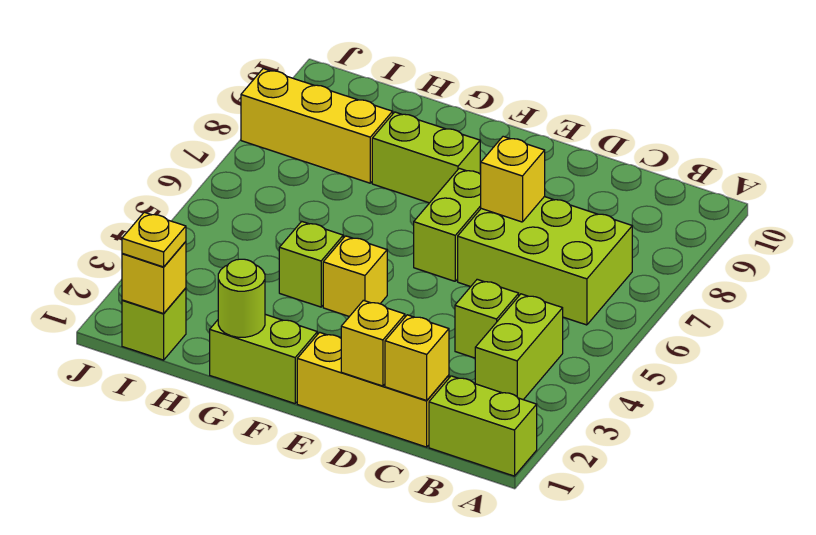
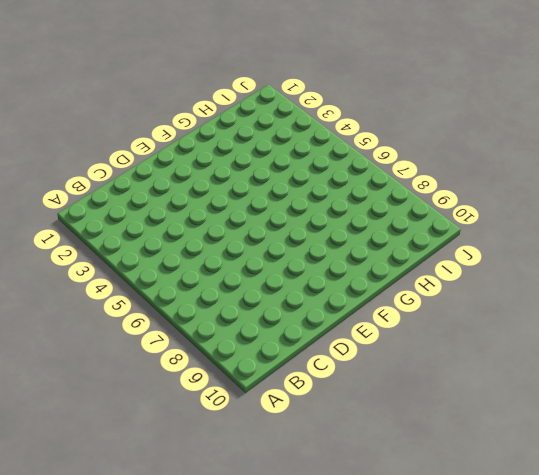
none -> lime 1x2 brick [429,376,537,476]
none -> lime 1x2 brick [475,294,563,400]
none -> lime 2x3 brick [458,196,632,325]

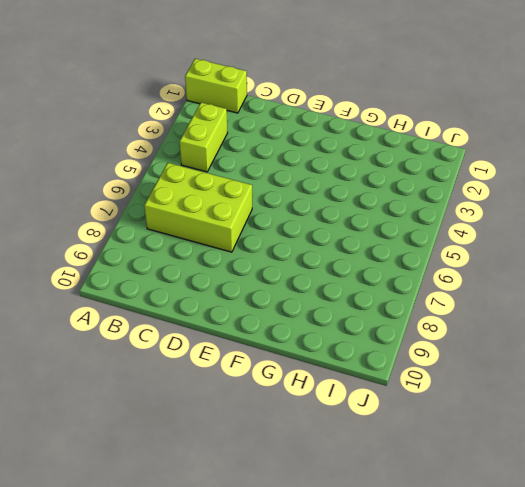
none -> yellow 1x3 brick [297,332,449,447]
none -> lime 1x1 brick [455,279,519,358]
none -> lime 1x2 brick [414,168,481,281]

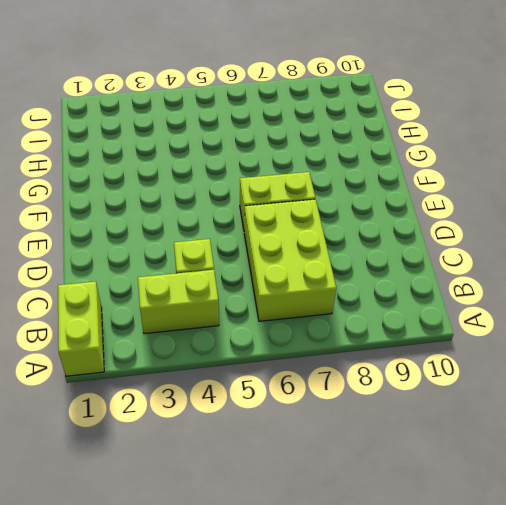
none -> yellow 1x3 brick [297,332,449,447]
none -> lime 1x2 brick [210,314,317,404]
none -> yellow 1x1 brick [323,236,387,317]

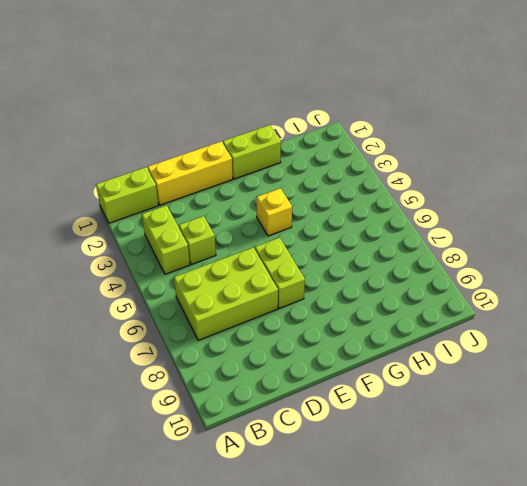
none -> lime 1x2 brick [372,112,480,203]
none -> lime 1x1 brick [279,221,343,307]
none -> yellow 1x3 brick [241,69,393,183]

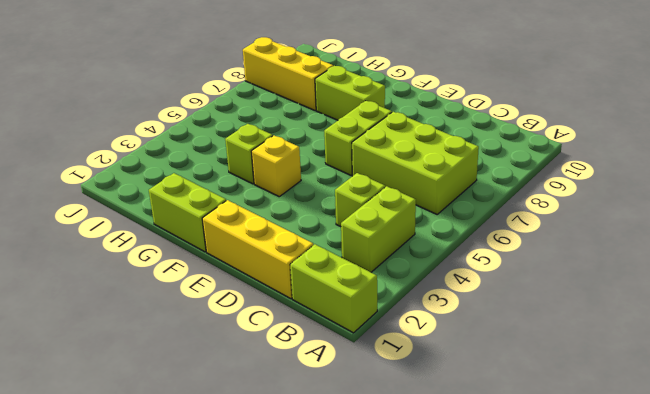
none -> lime 1x1 brick [122,288,186,360]
none -> yellow 1x1 brick [385,315,449,400]
none -> yellow 1x1 brick [341,300,405,386]

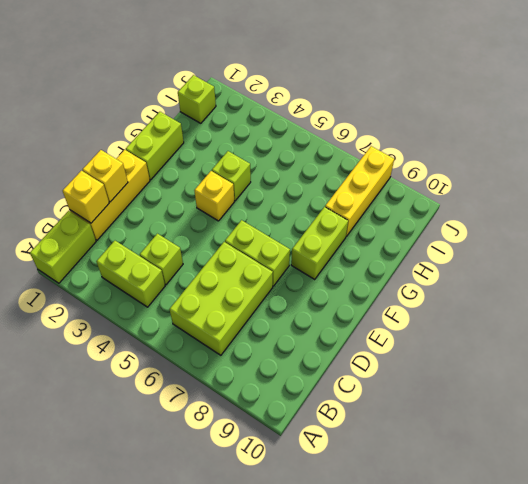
none -> yellow 1x1 brick [480,136,545,222]
none -> lime 1x1 round brick [218,259,265,337]
none -> yellow 1x1 brick [122,242,186,314]

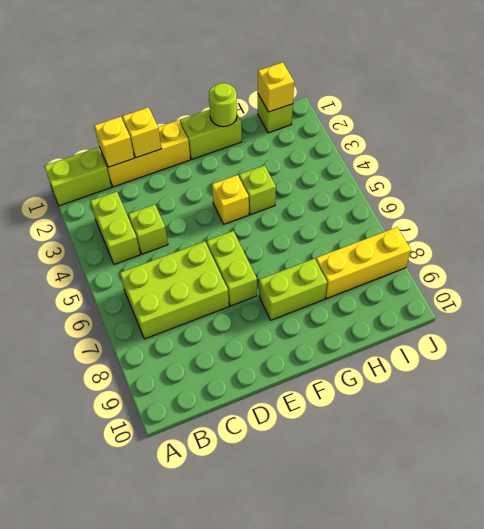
none -> yellow 1x1 brick [480,136,545,222]
none -> yellow 1x1 plate [122,212,186,267]

